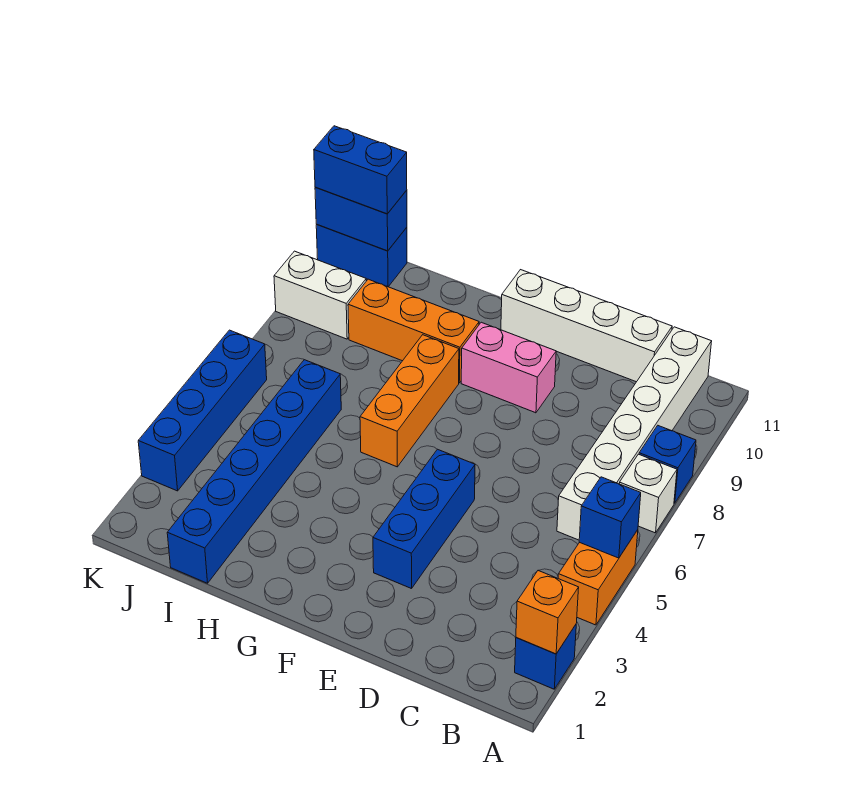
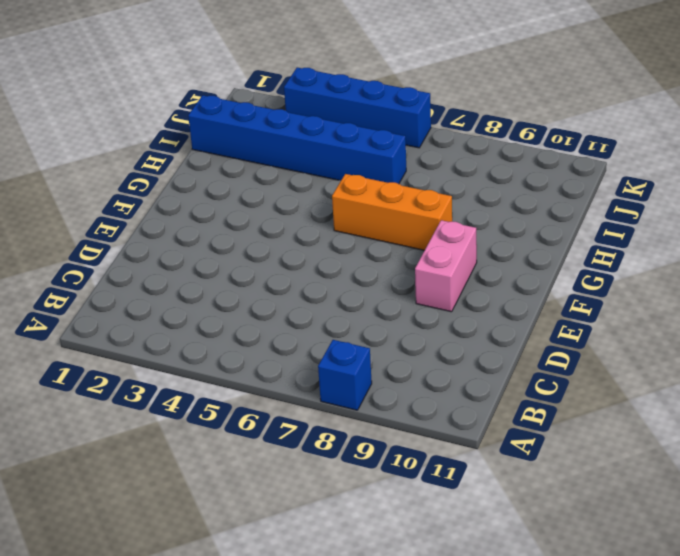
none -> blue 1x1 brick [515,625,576,689]
none -> orange 1x2 brick [558,530,638,625]
none -> white 1x1 brick [619,454,677,533]

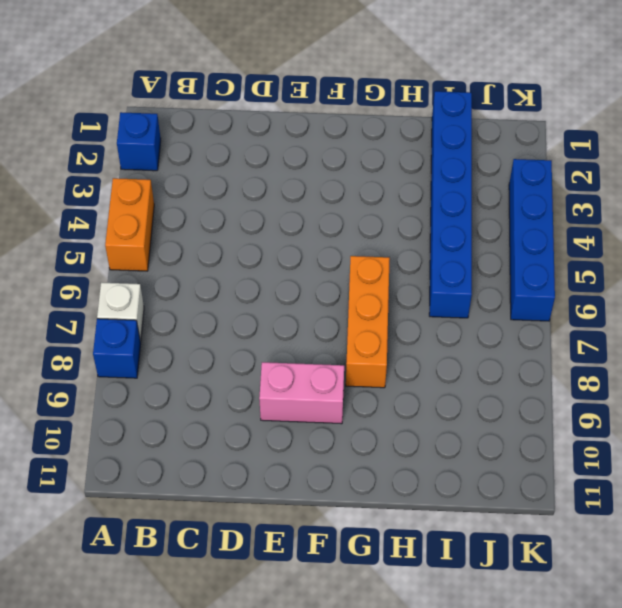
none -> white 1x6 brick [557,327,712,540]
none -> white 1x4 brick [501,270,672,382]
none -> blue 1x3 brick [373,449,475,589]

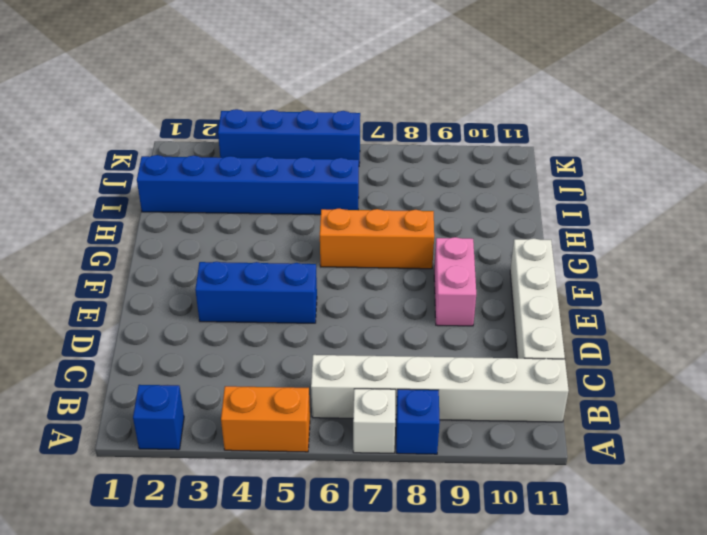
none -> orange 1x3 brick [348,279,479,383]
none -> white 1x2 brick [274,251,366,339]
none -> blue 1x2 brick [316,225,407,287]

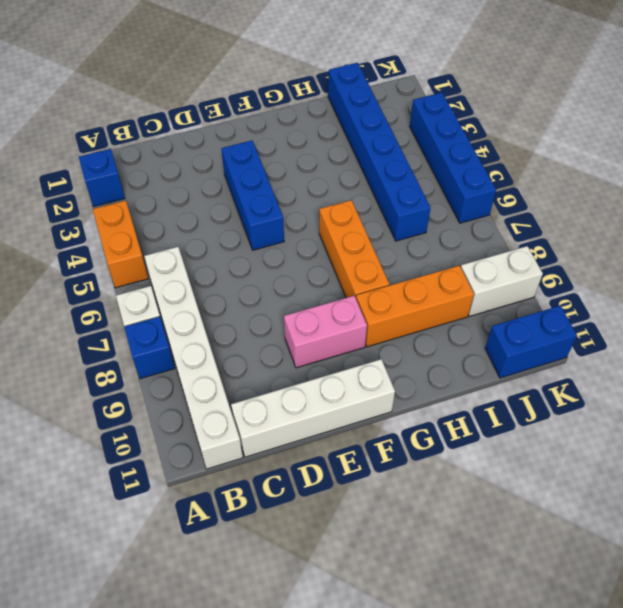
none -> orange 1x1 brick [516,570,579,654]
none -> blue 1x1 brick [579,477,641,558]
none -> blue 1x2 brick [315,187,407,251]

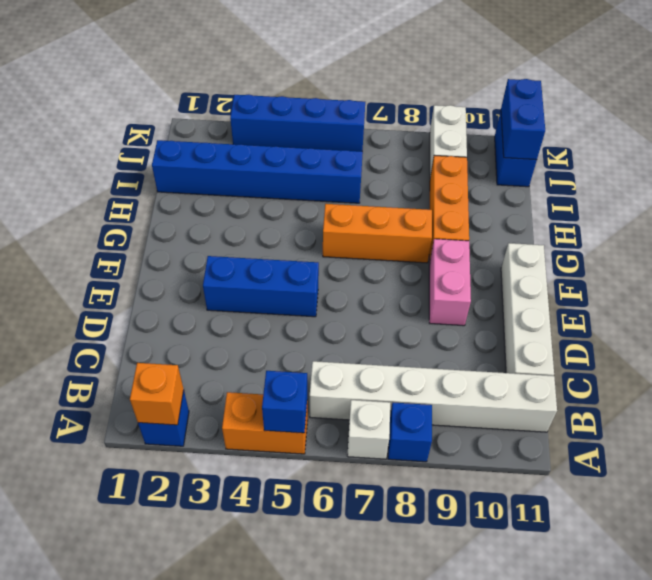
none -> blue 1x2 brick [314,126,407,214]

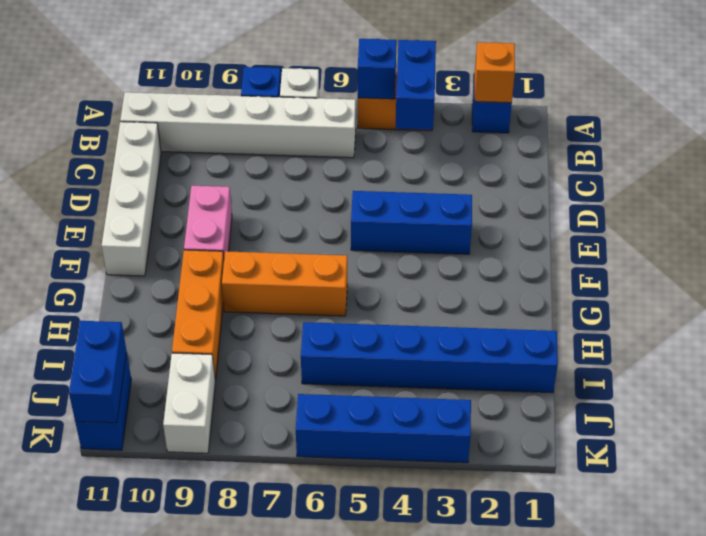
blue 1x2 brick [395,40,436,130] -> blue 1x2 brick moved to [314,126,407,214]

